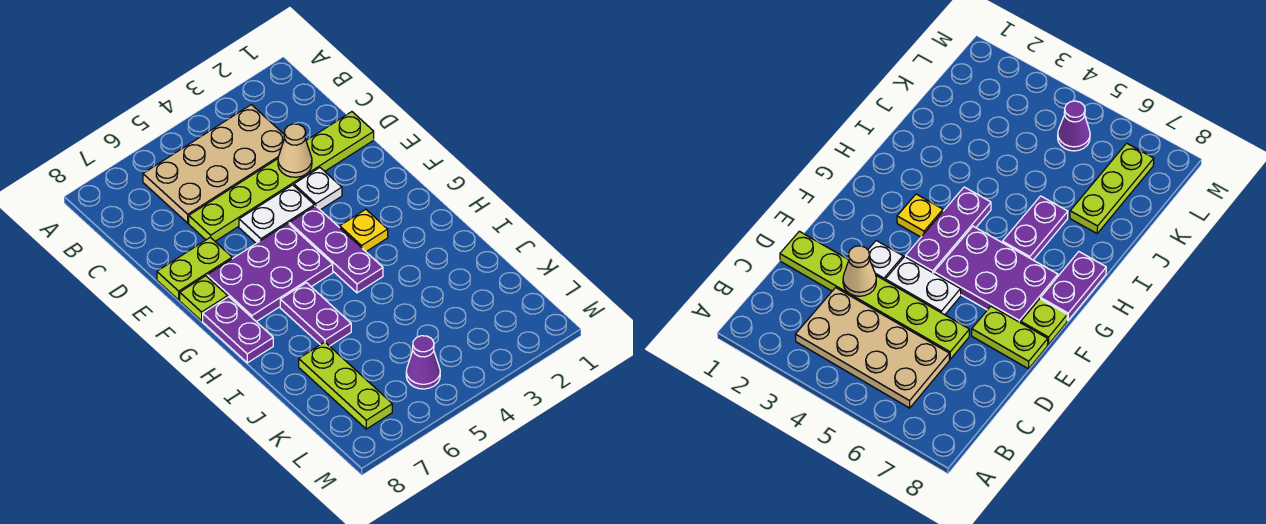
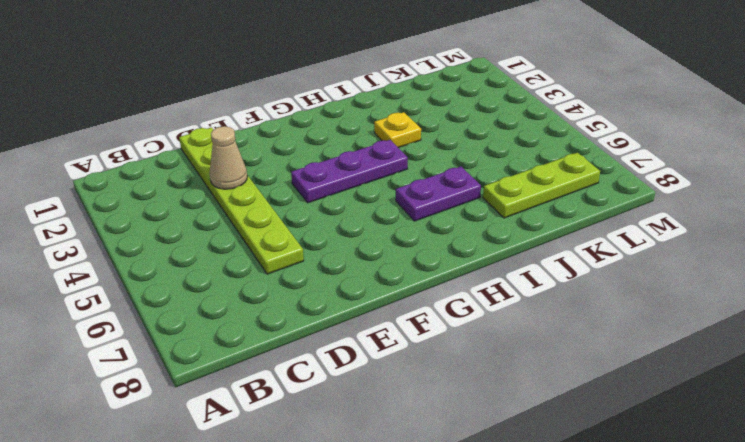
yellow 1x1 plate [374,112,421,148] -> yellow 1x1 plate moved to [340,209,388,252]
none -> tan 2x4 plate [143,105,284,223]
none -> white 1x1 plate [294,168,342,210]
none -> white 1x2 plate [239,185,314,243]

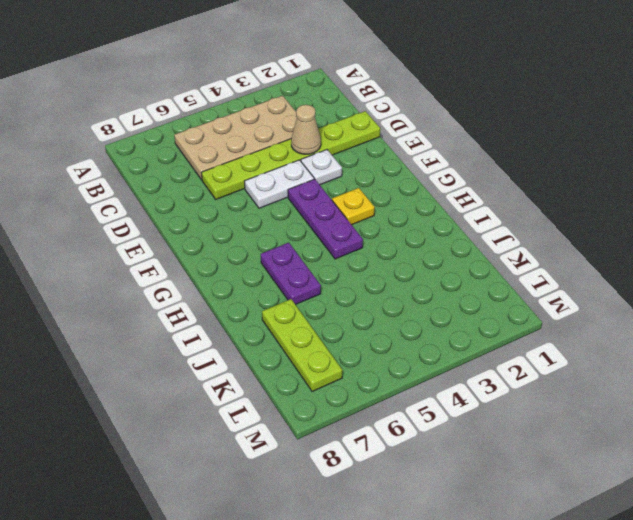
none -> lime 1x2 plate [157,237,232,300]
none -> purple 2x3 plate [207,224,333,322]
none -> lime 1x1 plate [180,276,228,321]

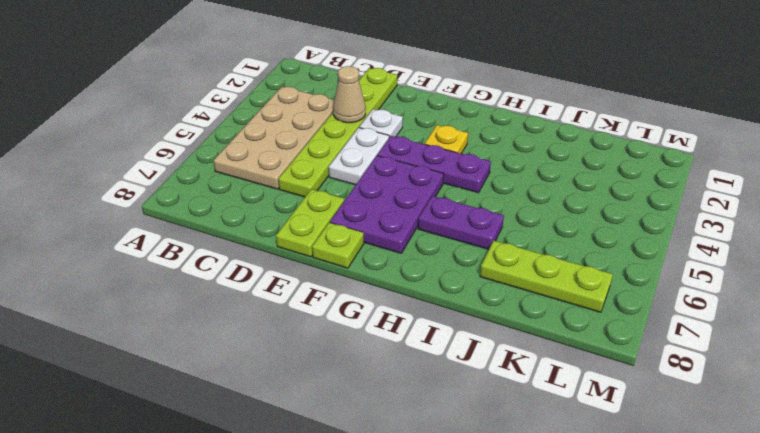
none -> purple 1x2 plate [203,297,273,363]
none -> purple 1x1 cone [406,336,440,389]

